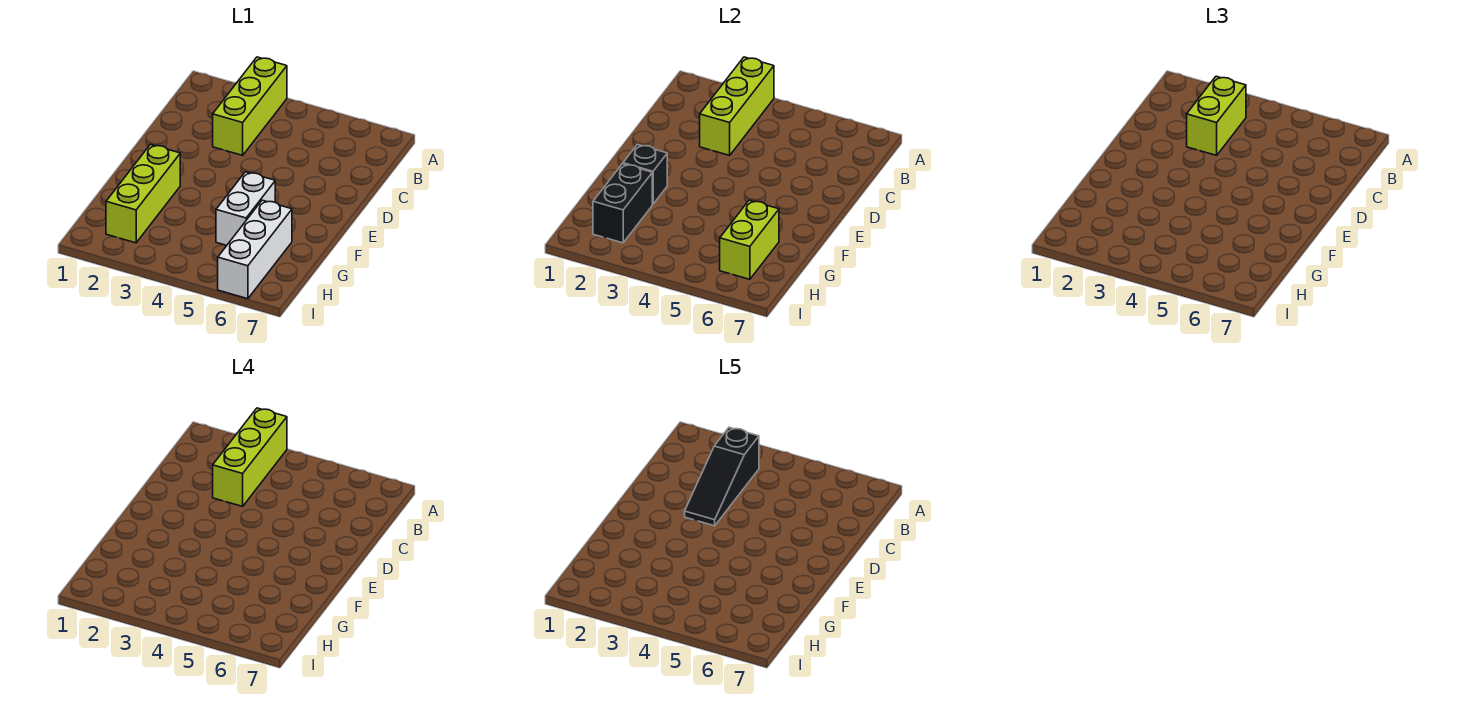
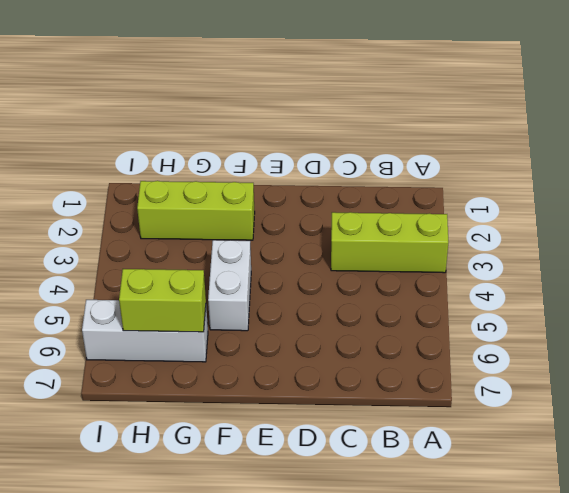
white 1x2 brick [208,240,251,331] -> white 1x2 brick turned to [216,172,275,245]
none -> lime 1x3 brick [700,57,774,155]
none -> black 1x1 brick [623,145,667,204]

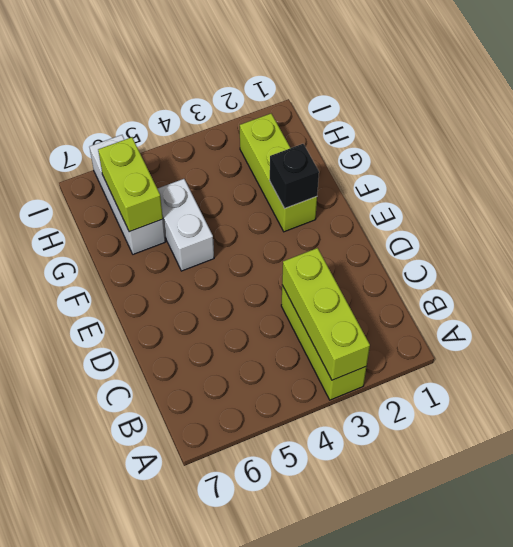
none -> black 1x2 brick [593,164,652,243]
none -> lime 1x2 brick [1187,76,1246,155]

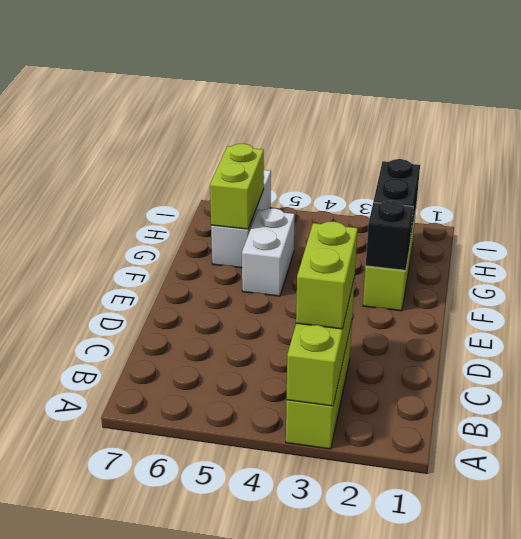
none -> lime 1x3 brick [213,408,287,506]
none -> black 1x3 slope [685,427,759,526]

